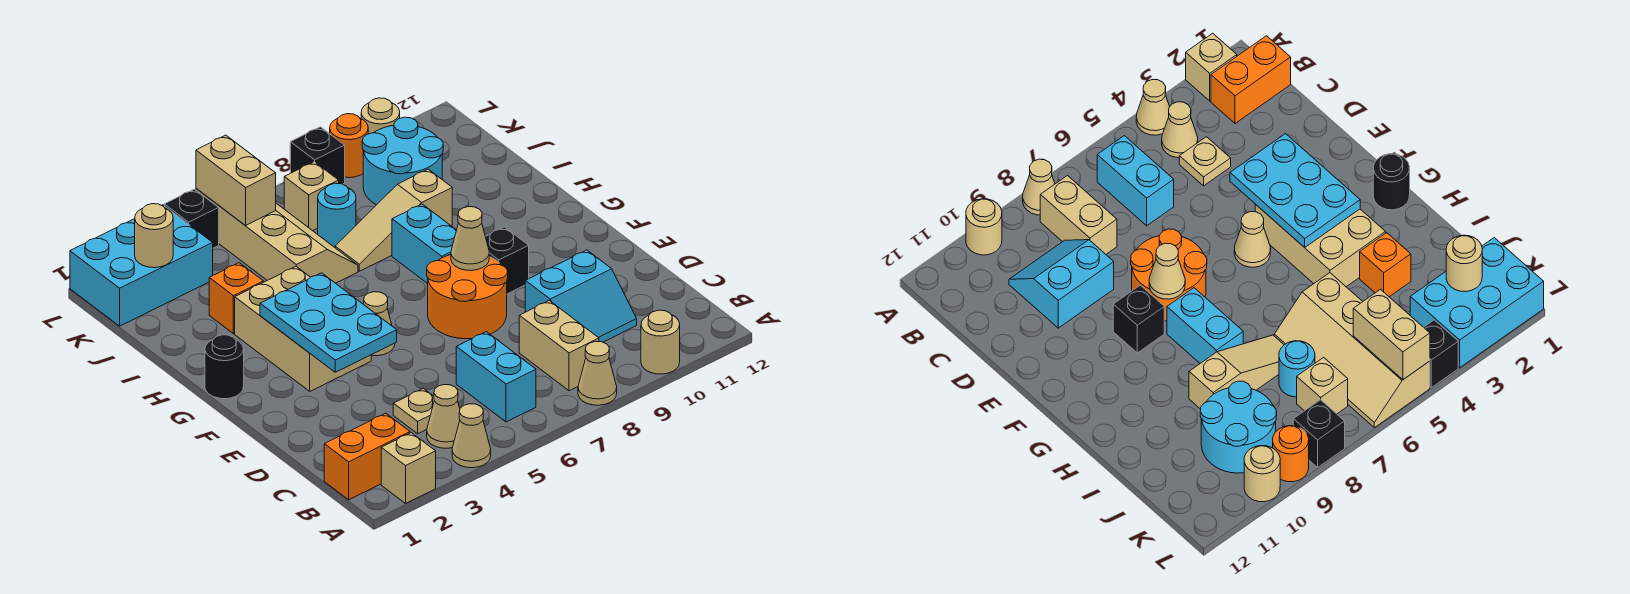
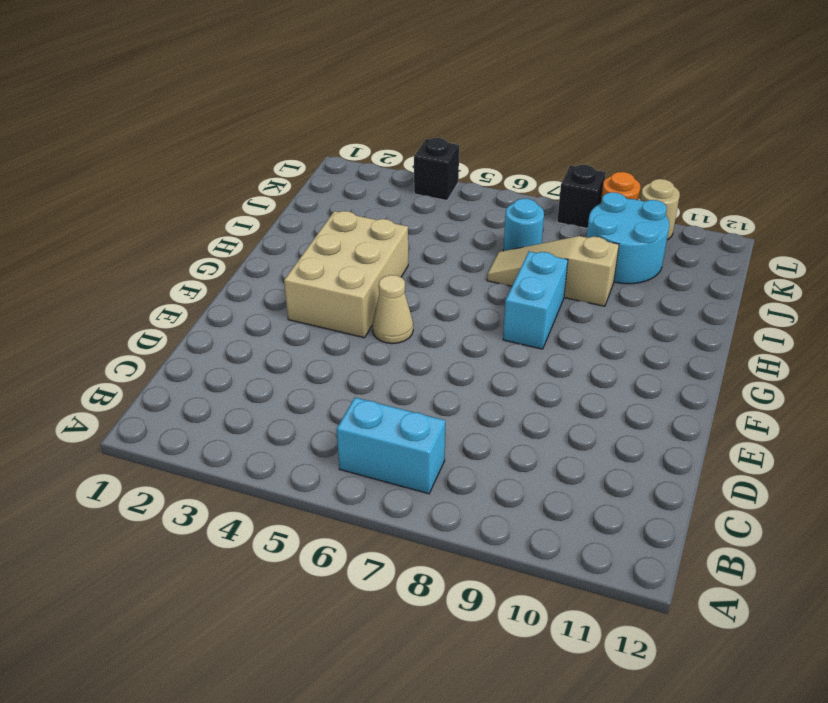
cyan 1x2 brick [336,398,445,494] -> cyan 1x2 brick turned to [456,332,536,422]
none -> tan 1x1 brick [381,433,436,503]
none -> tan 1x1 cone [452,404,491,468]
none -> tan 1x1 cone [578,341,617,405]
none -> tan 1x1 round brick [641,310,680,374]

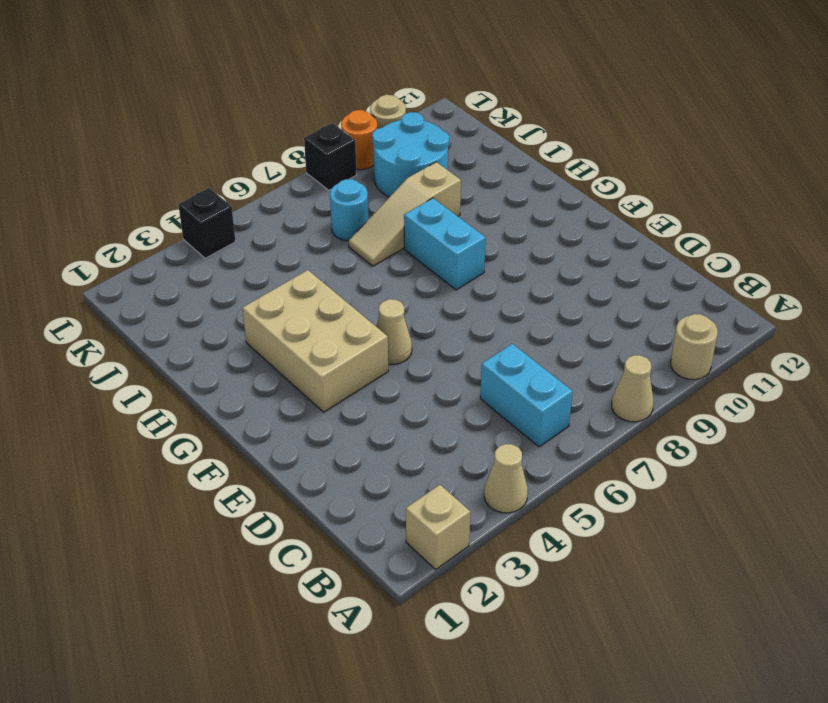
none -> orange 1x2 brick [324,413,410,500]
none -> tan 1x1 cone [427,385,460,448]
none -> tan 1x2 brick [519,301,599,391]
none -> tan 1x1 plate [393,388,434,434]

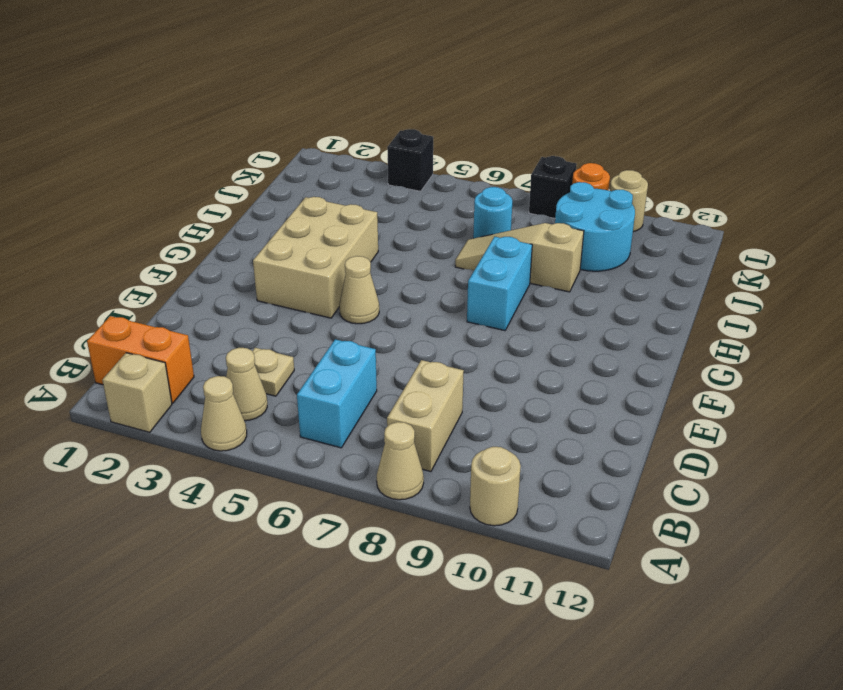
none -> cyan 2x2 slope [525,250,637,342]
none -> orange 2x2 round brick [427,255,508,339]
none -> black 1x1 brick [485,227,529,294]
none -> black 1x1 round brick [205,335,244,399]

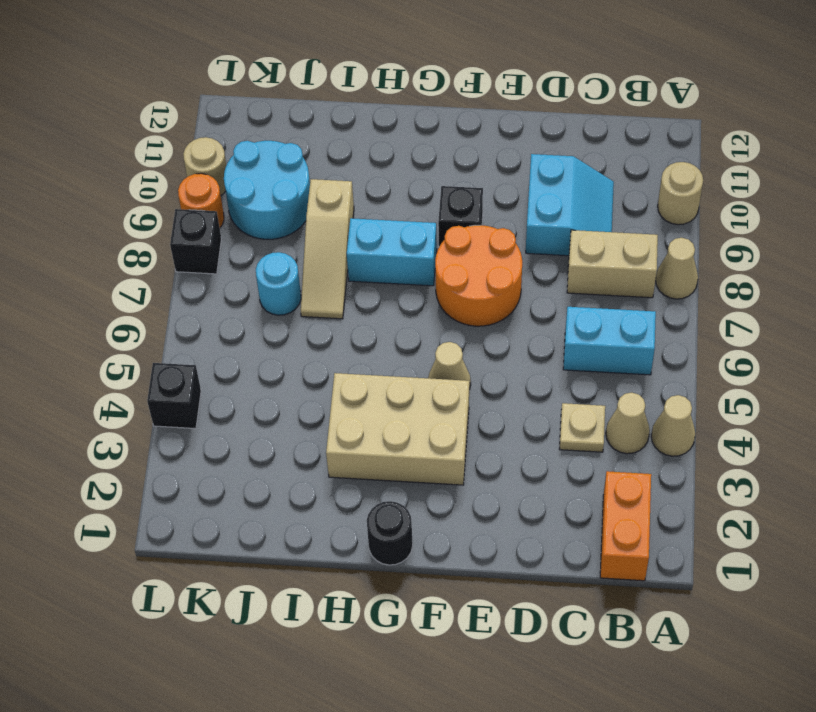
none -> tan 1x1 brick [381,433,436,503]
none -> orange 1x1 brick [209,263,263,334]
none -> tan 2x4 slope [196,188,358,283]
none -> cyan 2x3 brick [70,205,213,326]

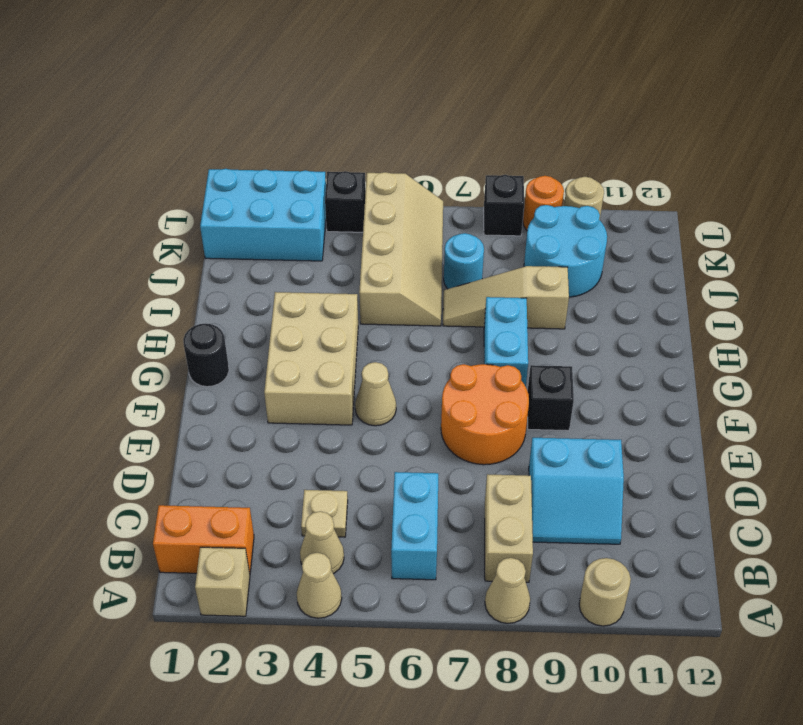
none -> orange 1x1 brick [209,263,263,334]
none -> tan 1x1 brick [284,162,339,231]
none -> cyan 2x3 plate [260,273,397,372]
none -> tan 1x1 cone [451,207,489,270]

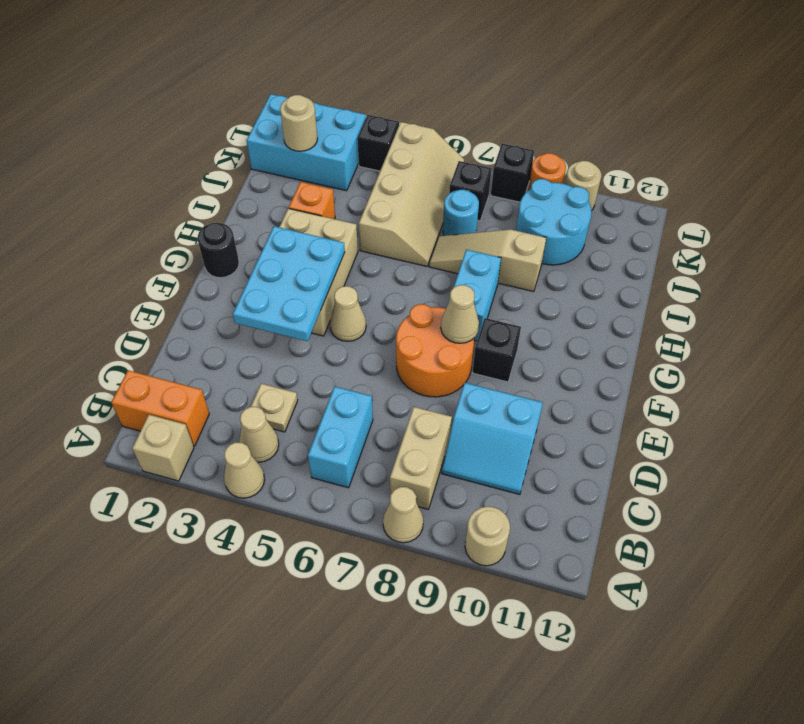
black 1x1 brick [449,161,492,221] -> tan 1x1 brick [284,162,339,231]
none -> tan 1x2 brick [196,135,276,226]

